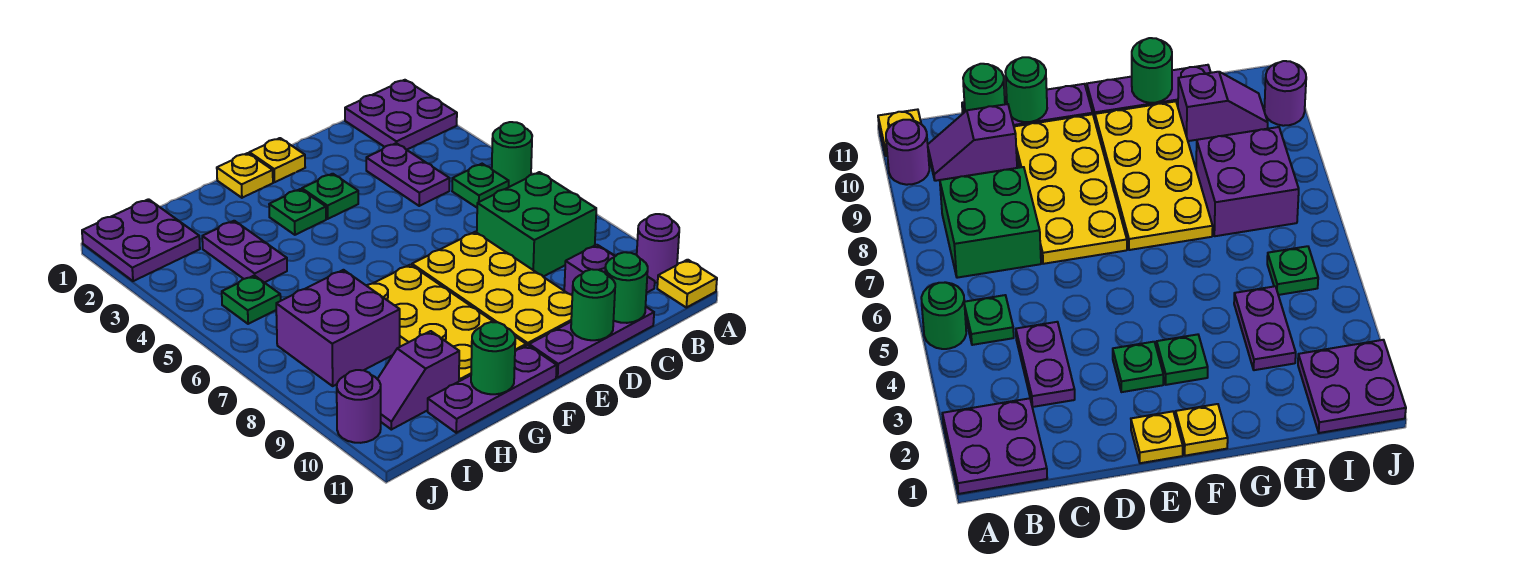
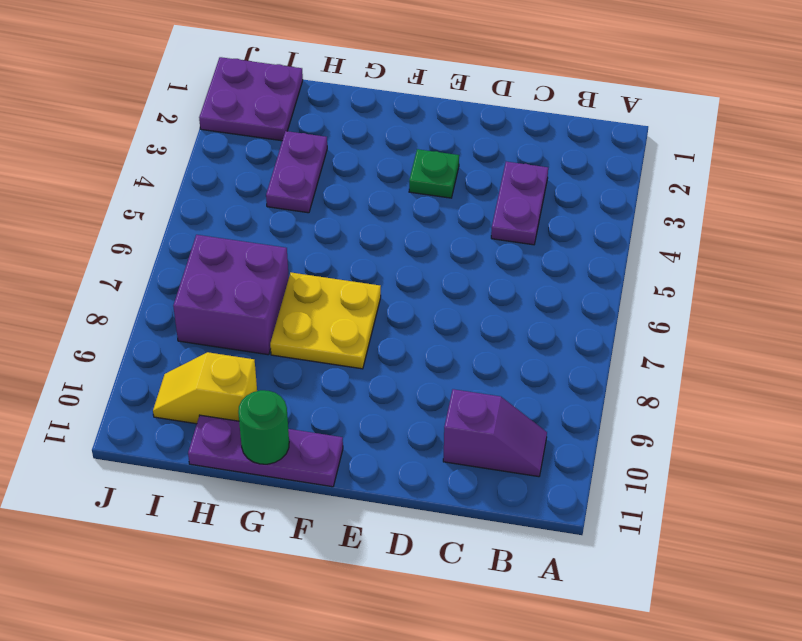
yellow 2x2 plate [270,273,381,369] -> yellow 2x4 plate [366,265,526,381]
yellow 1x2 slope [153,352,257,424] -> purple 1x2 slope [378,331,459,430]
none -> purple 2x2 plate [345,80,457,150]
none -> green 1x1 round brick [492,122,532,187]
none -> purple 1x1 round brick [637,214,679,283]

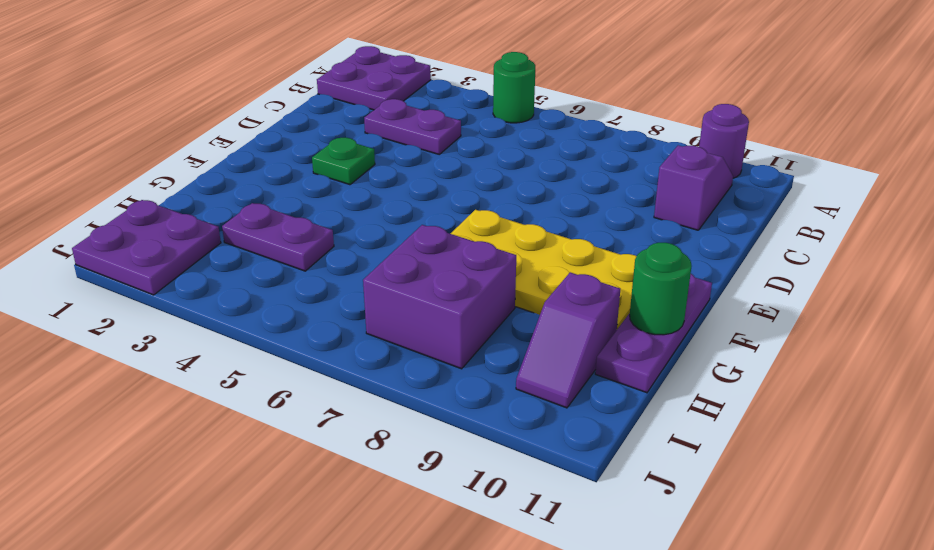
none -> yellow 1x1 plate [657,260,717,308]
none -> green 1x1 plate [452,164,509,207]
none -> green 2x2 brick [477,172,596,277]

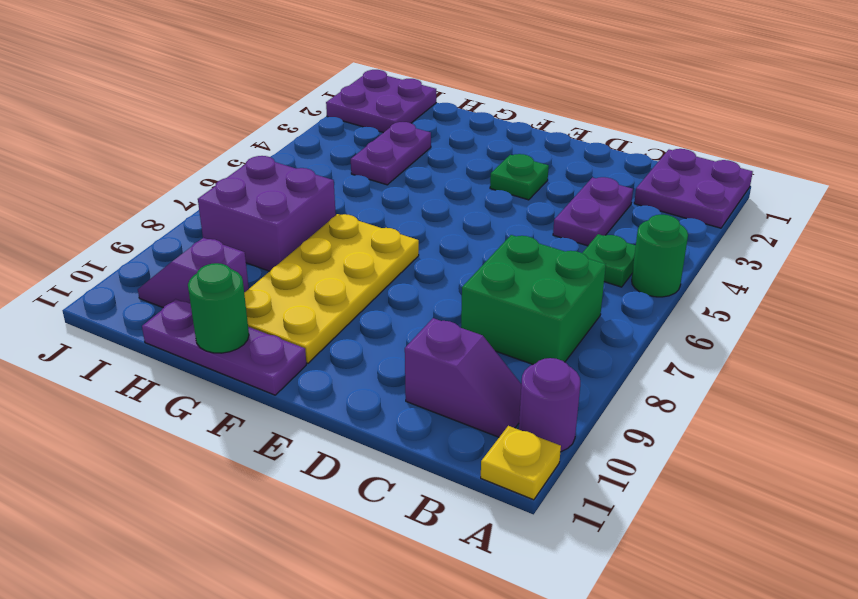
none -> purple 1x3 plate [529,307,654,377]
none -> yellow 2x4 plate [412,232,572,346]
none -> yellow 1x1 plate [249,138,305,182]

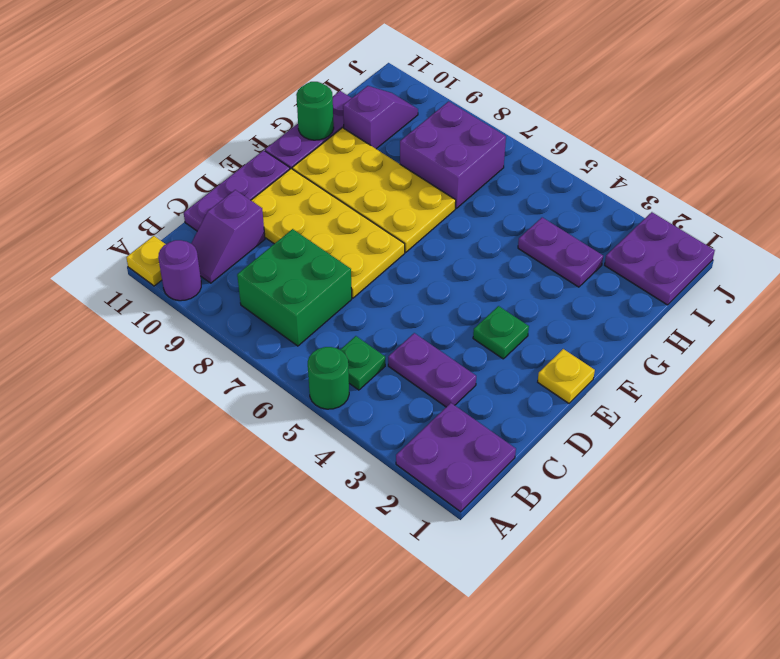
none -> yellow 1x1 plate [217,153,273,198]
none -> green 1x1 plate [269,189,326,235]
none -> green 1x1 plate [222,275,281,324]

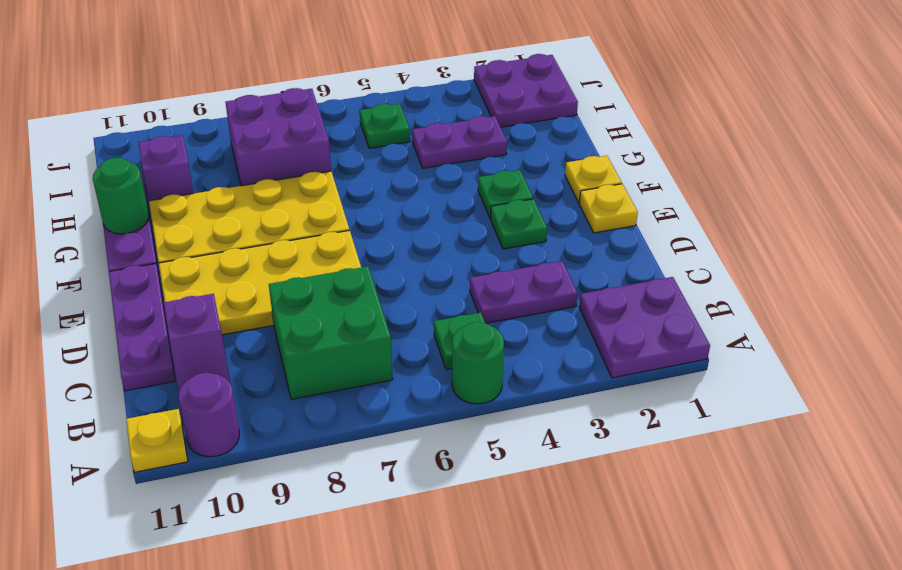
none -> purple 1x1 round brick [337,370,381,443]
none -> green 1x1 round brick [605,252,648,323]
none -> green 1x1 round brick [571,269,615,340]

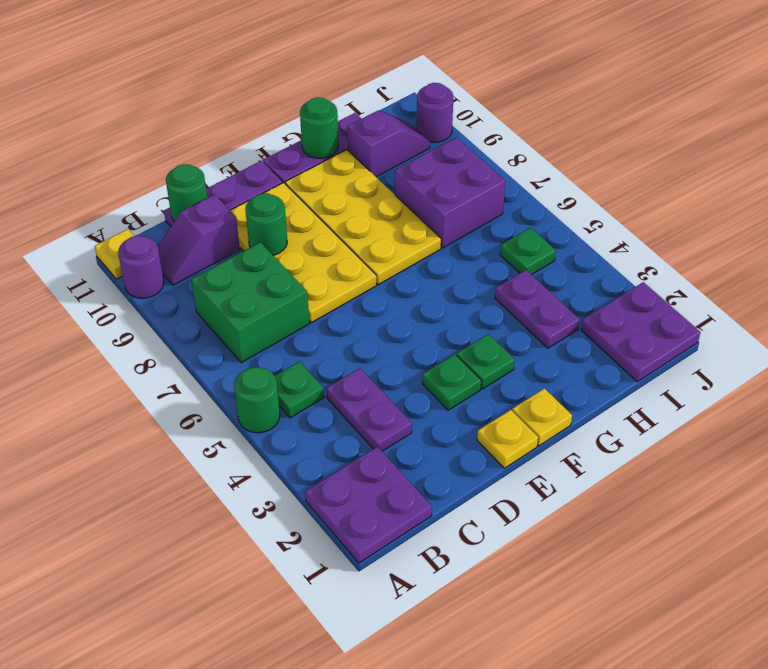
green 1x1 round brick [245,193,287,255] -> green 1x1 round brick moved to [571,269,615,340]

